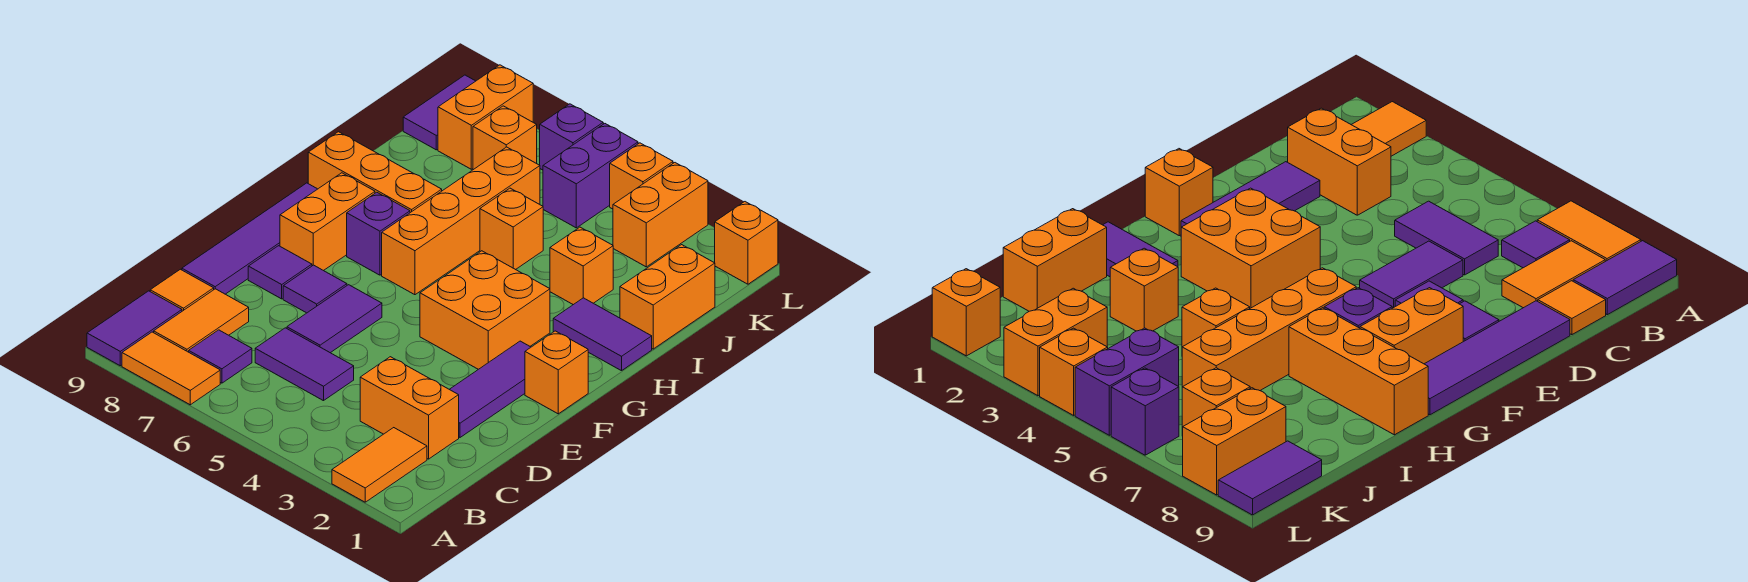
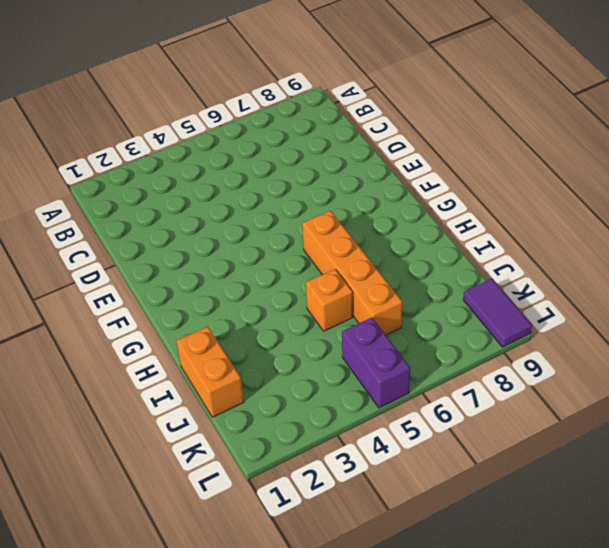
none -> orange 1x2 tile [332,428,427,502]
none -> orange 1x2 tile [122,332,220,405]
none -> purple 1x2 tile [87,291,182,366]
none -> purple 1x1 tile [189,330,252,383]

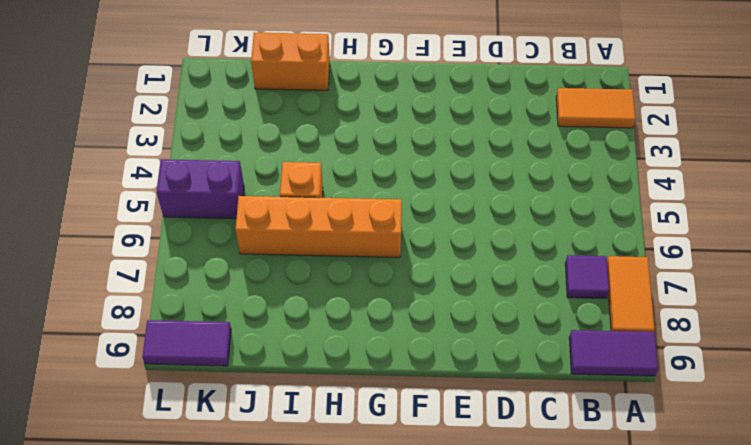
none -> orange 1x2 tile [154,289,249,352]
none -> orange 1x2 brick [360,357,459,459]
none -> purple 1x2 tile [255,328,354,401]
none -> orange 1x1 tile [150,269,214,311]

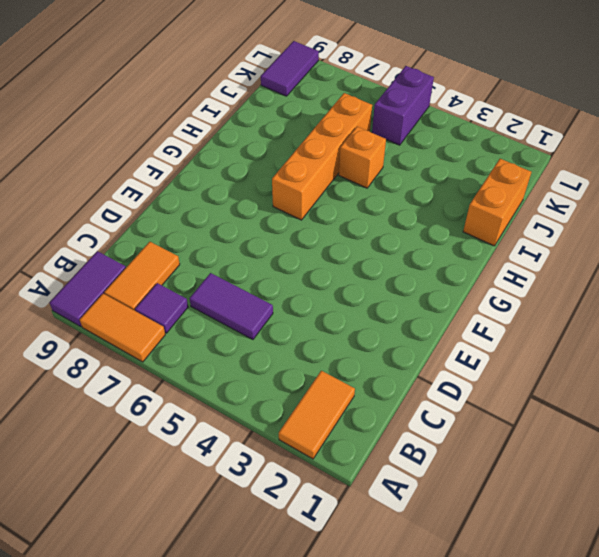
none -> orange 1x2 brick [360,357,459,459]
none -> orange 1x1 tile [150,269,214,311]
none -> purple 1x3 tile [450,341,531,437]
none -> purple 1x2 tile [287,285,382,353]

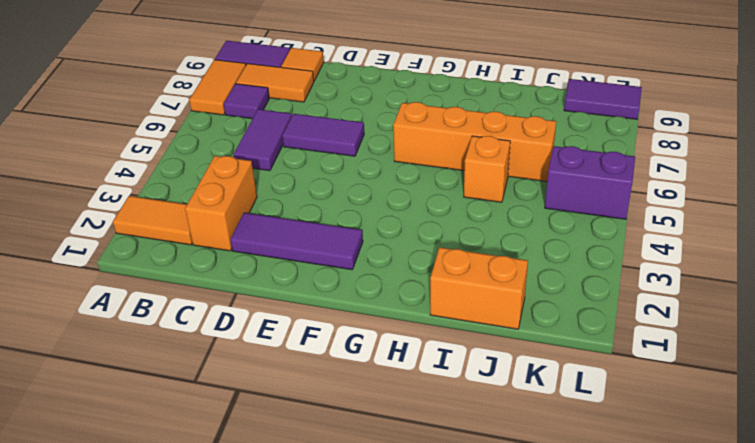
none -> purple 1x4 tile [182,183,317,294]
none -> purple 1x1 tile [283,265,347,313]
none -> purple 1x1 tile [248,246,312,299]
none -> orange 1x1 brick [525,331,588,414]

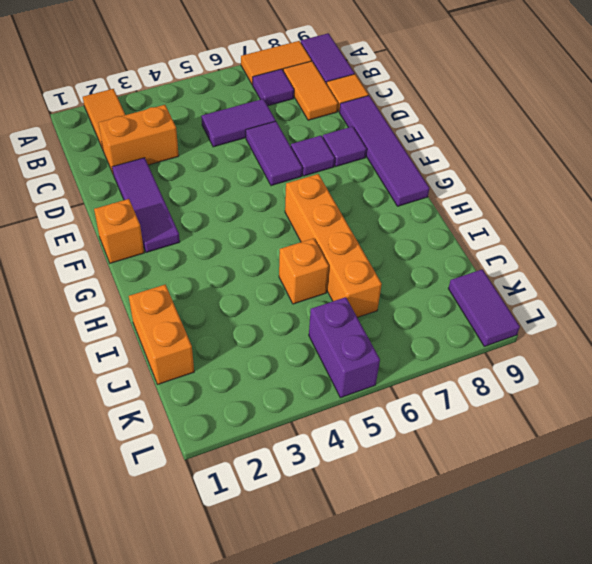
none -> orange 2x2 brick [420,251,550,369]
none -> orange 1x2 brick [280,173,375,271]
none -> purple 1x1 brick [347,192,410,275]
none -> purple 1x2 tile [553,298,652,371]

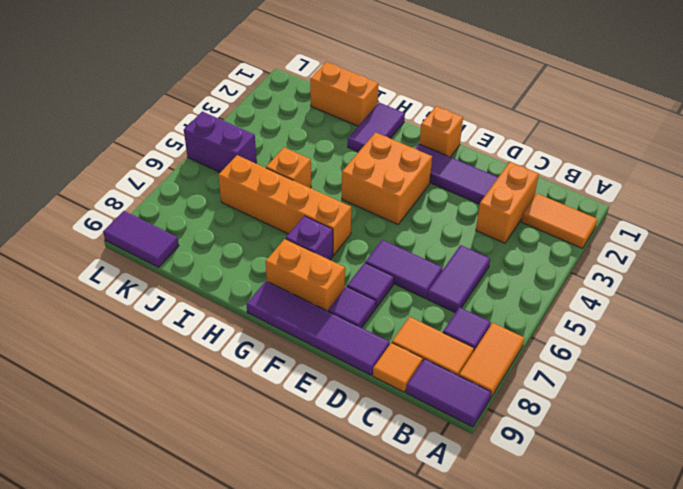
none -> orange 1x3 brick [308,132,442,213]
none -> orange 1x1 brick [550,227,613,305]
none -> orange 1x2 brick [613,163,708,267]
none -> orange 1x1 brick [473,106,537,170]

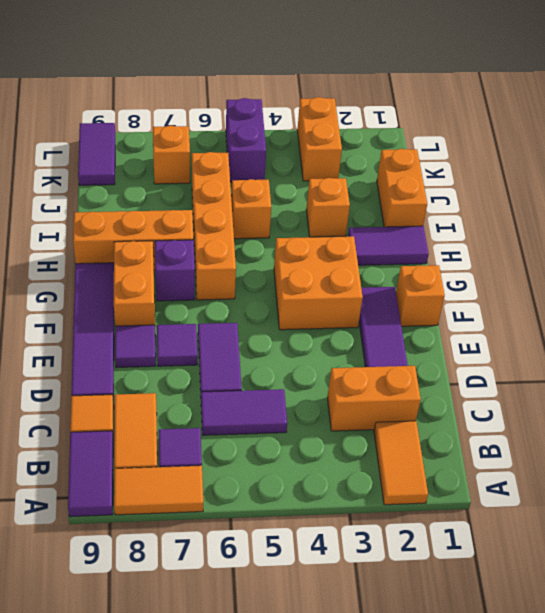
none -> orange 1x2 brick [438,65,533,169]
none -> orange 1x1 brick [715,202,778,284]
none -> orange 1x1 brick [610,143,673,209]
none -> purple 1x1 brick [540,104,603,170]

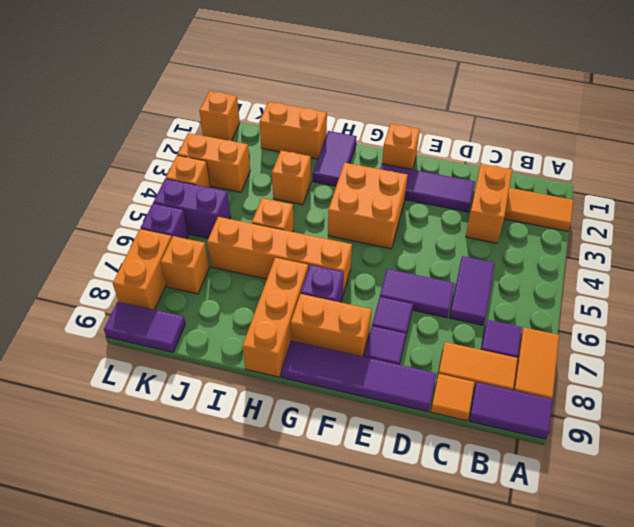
orange 1x2 brick [113,229,172,310] -> orange 1x2 brick turned to [438,65,533,169]

